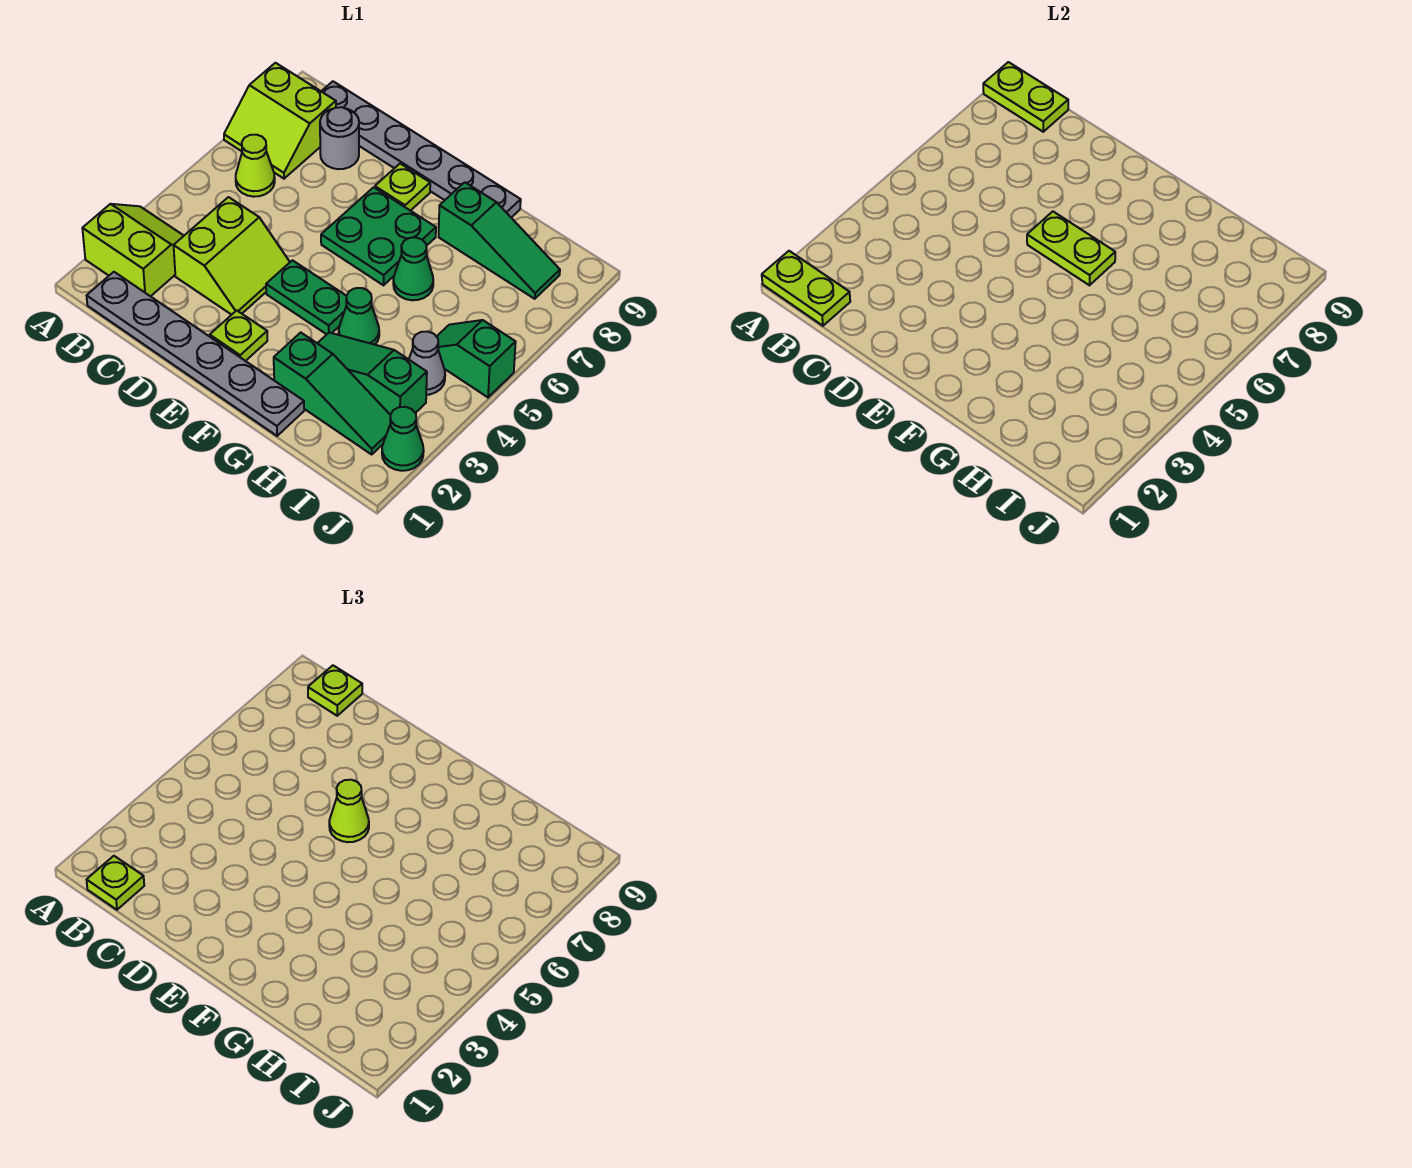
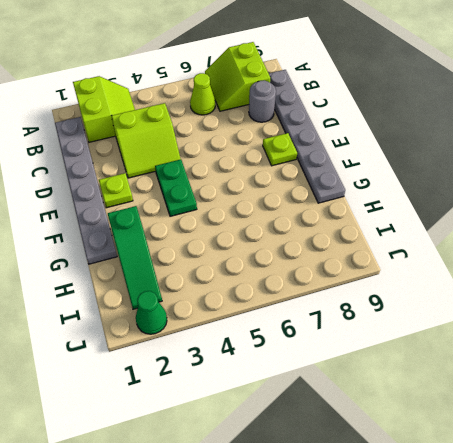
none -> green 2x2 plate [321,187,436,285]
none -> green 1x3 slope [317,333,427,415]
none -> green 1x1 cone [339,288,379,345]

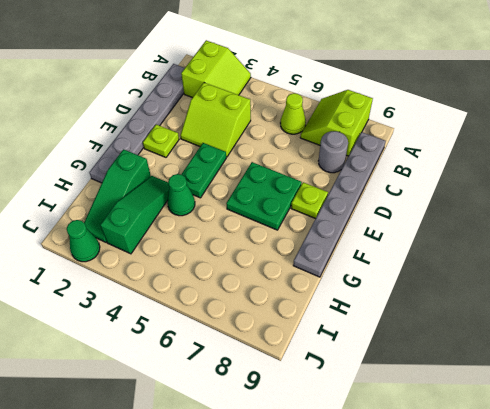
none -> green 1x1 cone [393,238,433,300]
none -> green 1x3 slope [439,182,560,299]
none -> grey 1x1 cone [409,332,445,395]

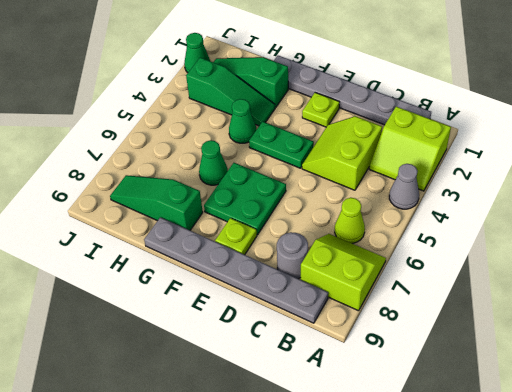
grey 1x1 cone [389,164,419,209] -> grey 1x1 cone moved to [409,332,445,395]
none -> green 1x2 slope [437,320,516,397]
none -> lime 1x2 plate [762,251,850,326]
none -> lime 1x2 plate [983,62,1068,132]

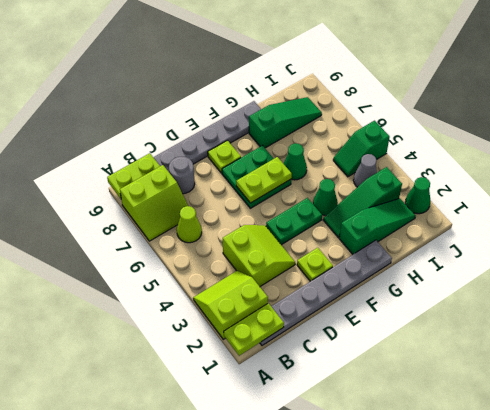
none -> lime 1x1 plate [87,856,144,910]
none -> lime 1x1 plate [308,665,362,716]
none -> lime 1x1 cone [329,780,369,842]

